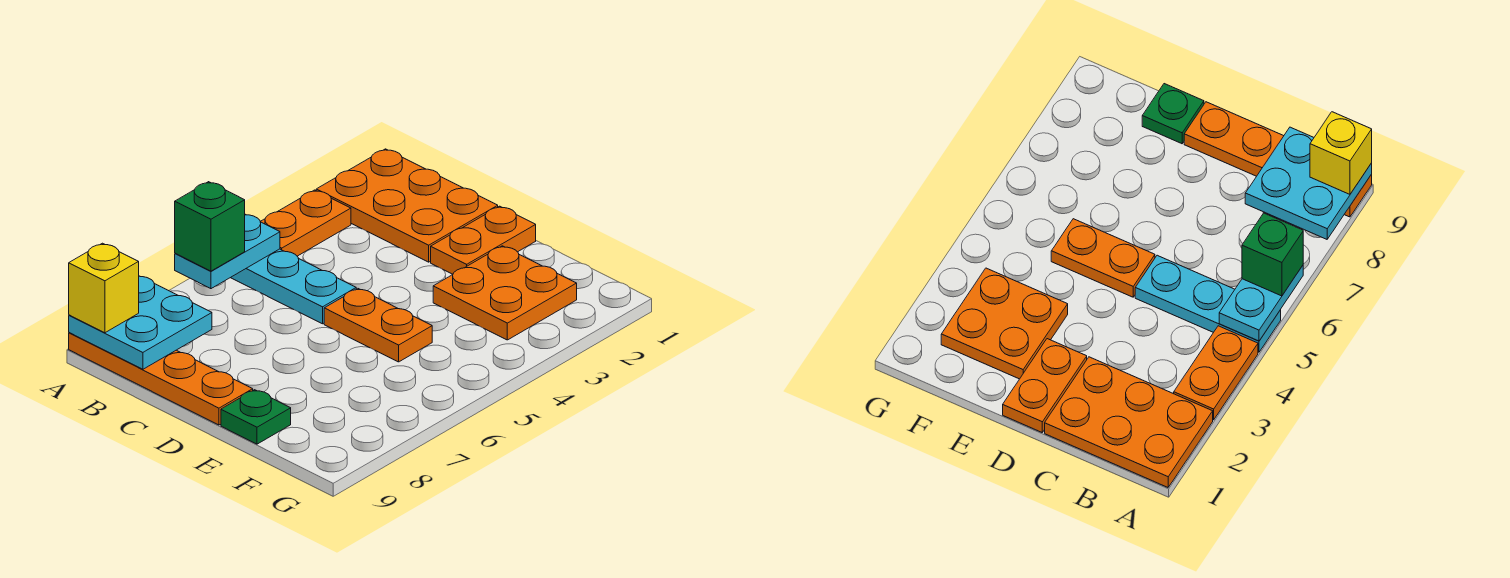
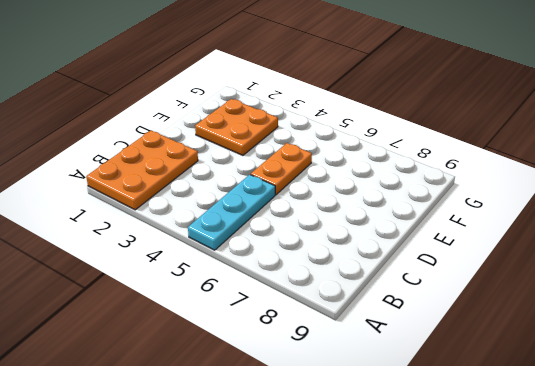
none -> orange 1x2 plate [260,190,351,256]
none -> orange 1x4 plate [69,333,253,425]
none -> orange 1x2 plate [431,206,536,274]

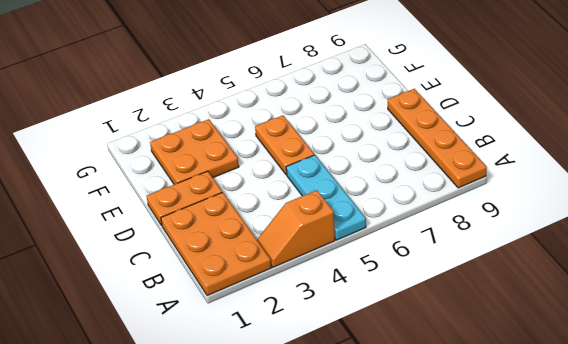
orange 1x2 slope [257,190,335,267] -> orange 1x2 plate [260,190,351,256]
none -> green 1x1 plate [221,390,291,444]
none -> cyan 1x2 plate [175,214,280,289]
none -> cyan 2x2 plate [69,276,212,369]

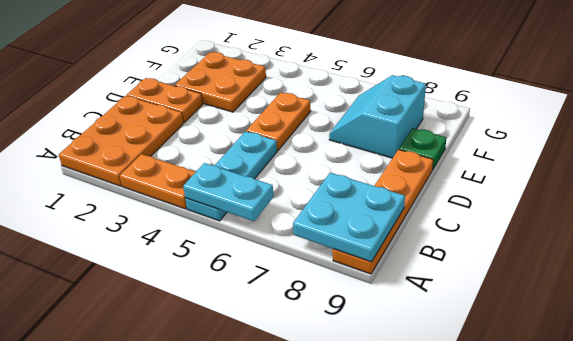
cyan 2x2 slope [329,75,426,158] -> none
none -> green 1x1 brick [175,182,245,271]
none -> yellow 1x1 brick [69,243,139,333]

